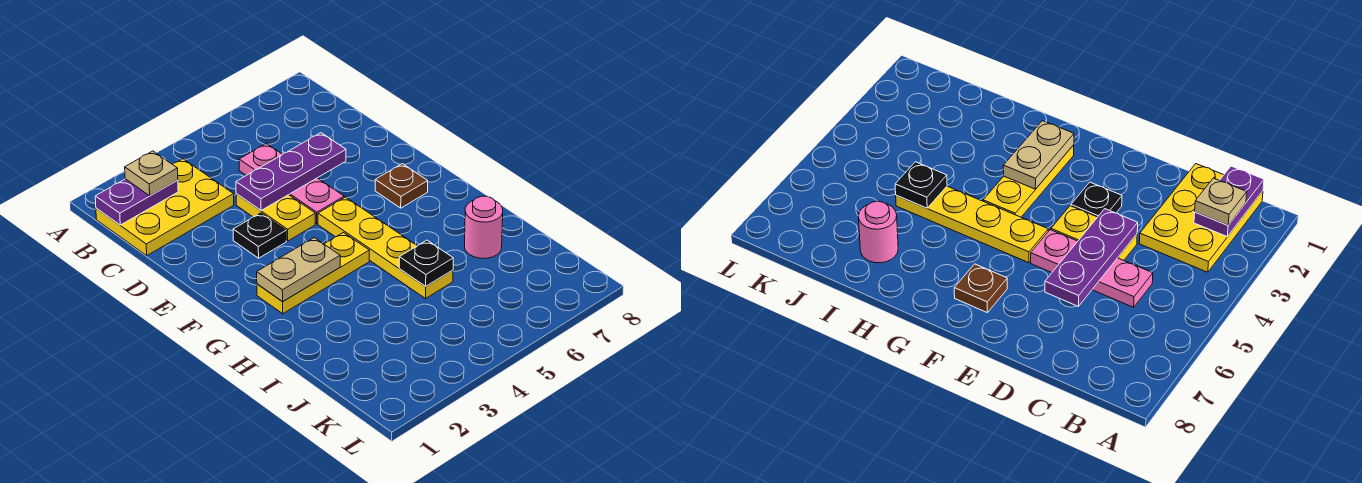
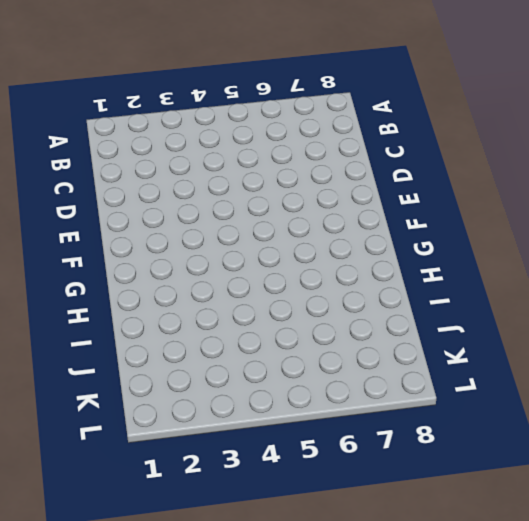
none -> yellow 2x3 plate [96,159,234,255]
none -> pink 1x3 plate [239,144,344,224]
none -> yellow 1x2 plate [236,194,315,241]

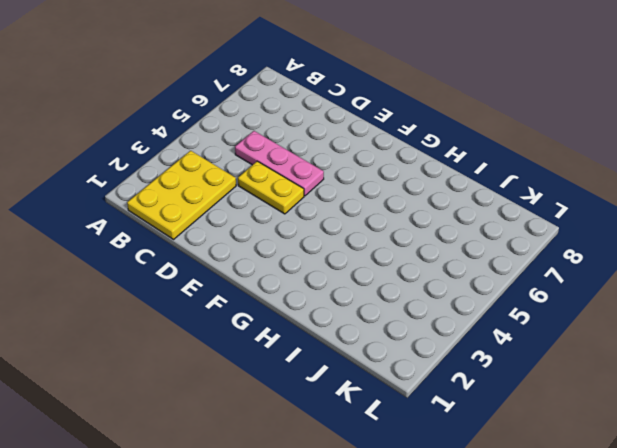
none -> black 1x1 plate [233,213,286,258]
none -> yellow 1x4 plate [318,197,453,299]
none -> brown 1x1 plate [375,164,428,208]

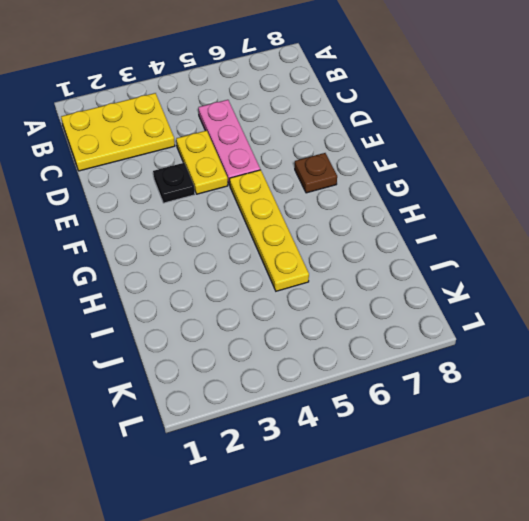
none -> yellow 1x3 plate [257,233,369,314]
none -> pink 1x1 round brick [464,196,503,258]
none -> purple 1x2 plate [95,179,178,225]

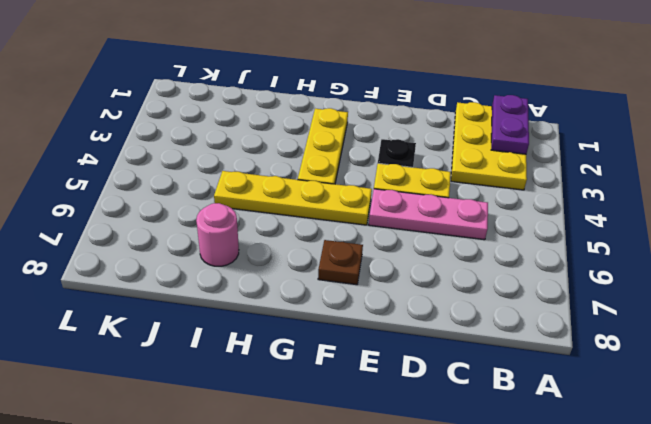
none -> purple 1x3 plate [236,133,346,210]
none -> tan 1x2 plate [257,238,340,302]
none -> black 1x1 plate [399,240,453,286]

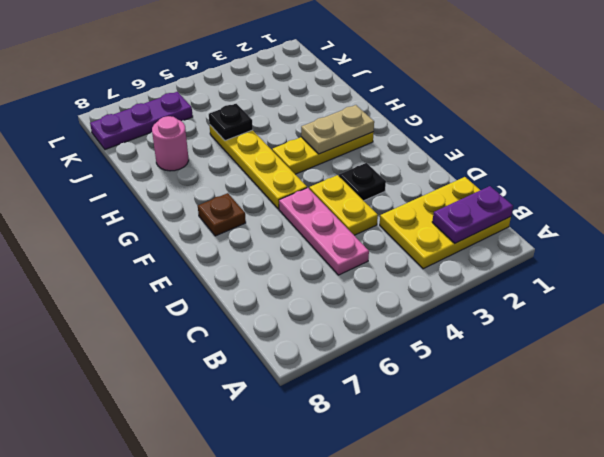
purple 1x3 plate [90,92,193,149] -> purple 1x3 plate moved to [236,133,346,210]
none -> tan 1x1 plate [125,151,178,196]

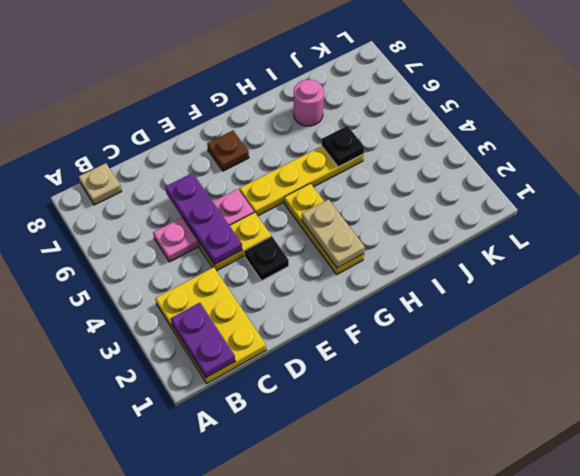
tan 1x1 plate [79,163,122,205] -> tan 1x1 plate moved to [125,151,178,196]

